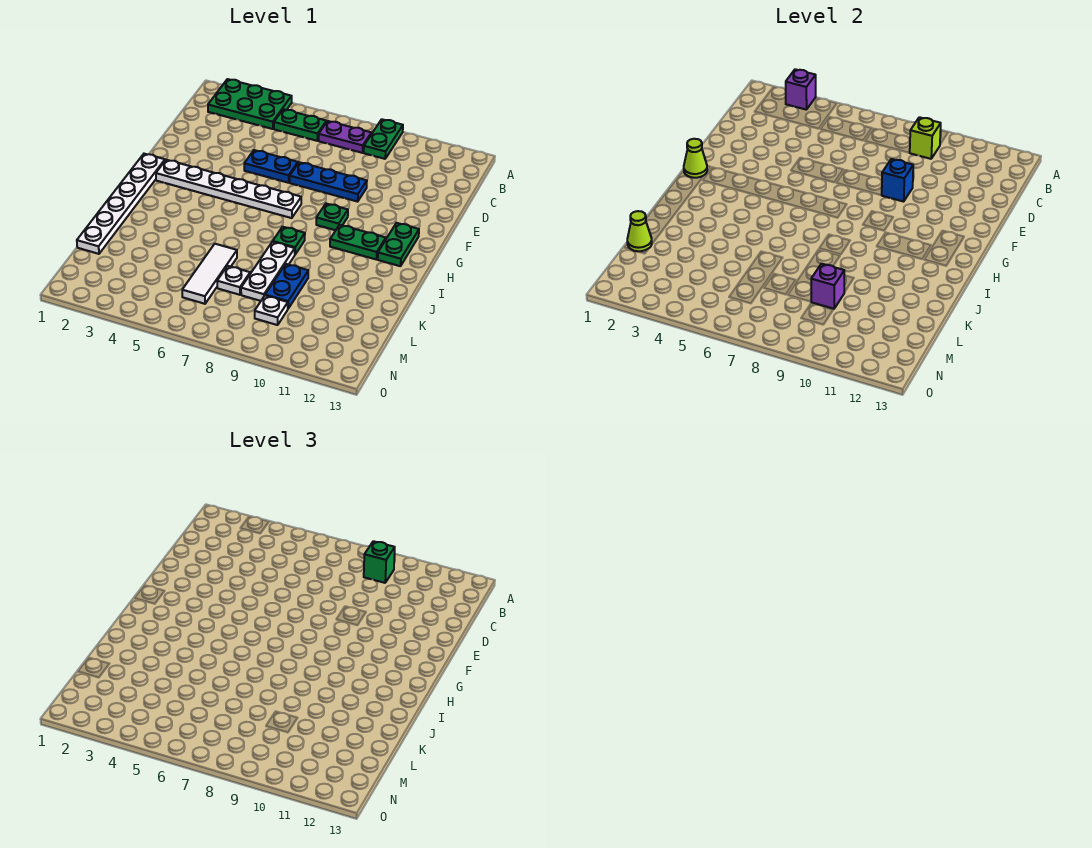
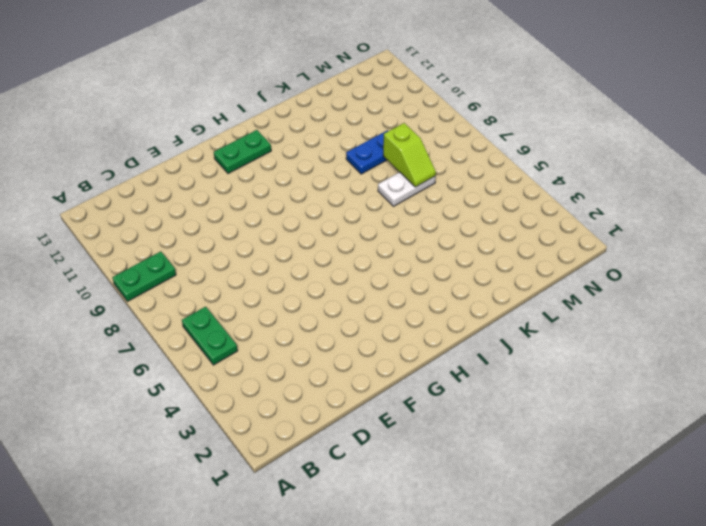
white 1x2 plate [378,172,436,206] -> white 1x1 plate [217,266,250,295]
lime 1x2 slope [383,123,436,187] -> none
none -> green 2x3 plate [208,79,292,129]
none -> purple 1x2 plate [319,121,371,153]
none -> blue 1x2 plate [244,150,298,183]

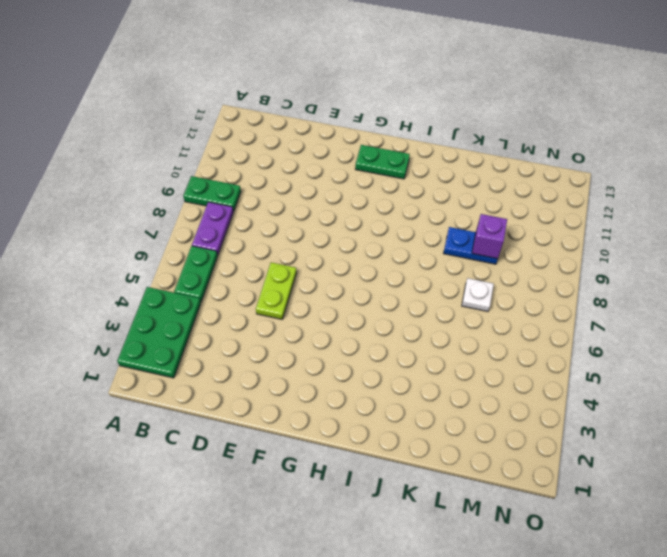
lime 1x2 plate [256,262,297,319] -> blue 1x2 plate [244,150,298,183]
none -> blue 1x3 plate [290,162,367,202]
none -> white 1x6 plate [77,154,165,254]
none -> white 1x6 plate [156,160,301,218]

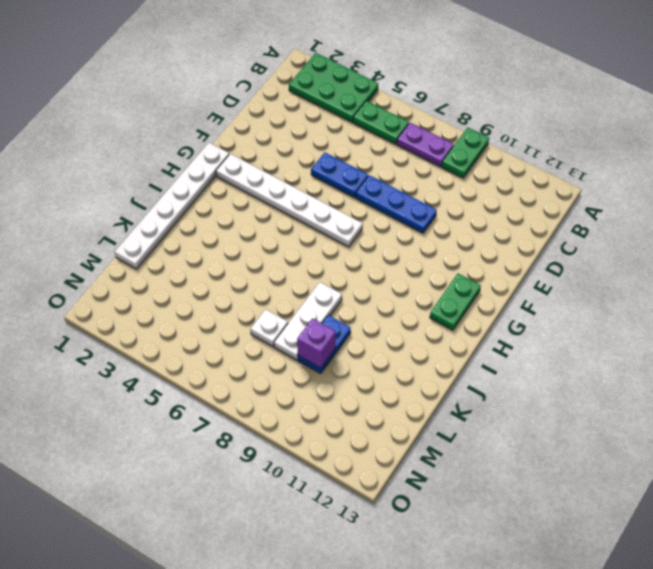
none -> green 1x1 plate [316,204,348,230]
none -> green 1x2 plate [330,225,386,260]
none -> green 1x1 plate [273,227,305,254]

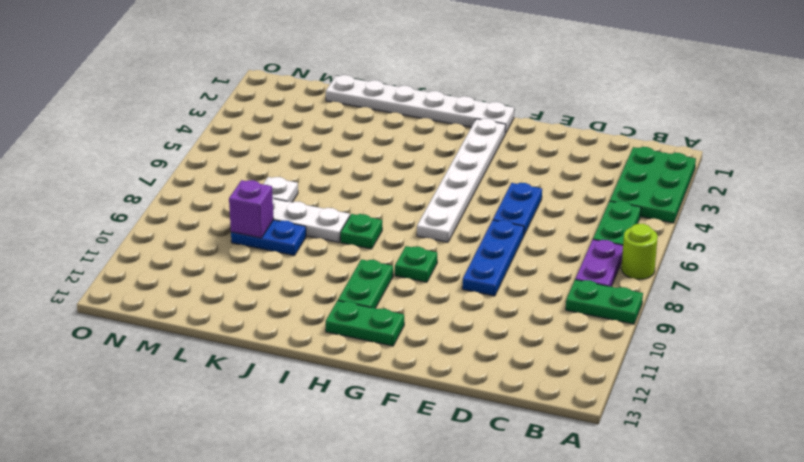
lime 1x1 round brick [621,224,658,280] -> none
none -> white 1x3 tile [182,244,237,304]
none -> white 1x1 plate [255,296,288,325]
none -> purple 1x1 brick [786,69,816,110]

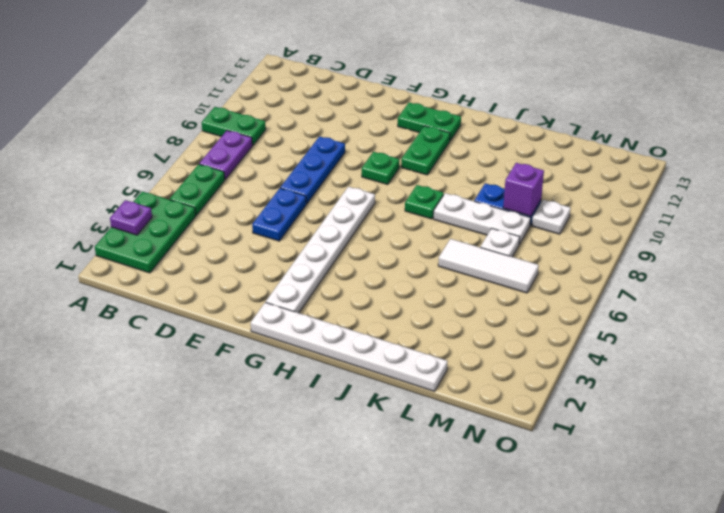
purple 1x1 plate [110,200,152,235] -> purple 1x1 brick [786,69,816,110]
none -> lime 1x1 brick [910,117,941,159]
none -> blue 1x1 brick [882,159,913,202]
none -> lime 1x1 cone [684,139,707,178]

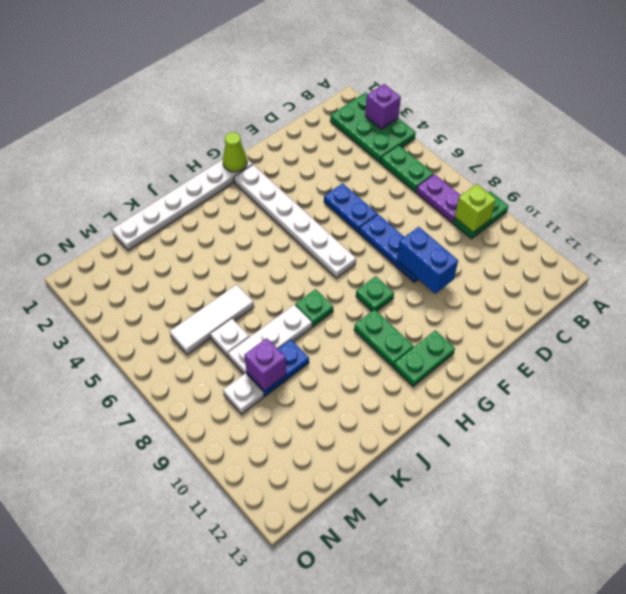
blue 1x2 brick [397,227,458,294] -> blue 1x1 brick [882,159,913,202]
none -> lime 1x1 cone [627,211,652,251]
none -> green 1x1 brick [364,541,395,583]

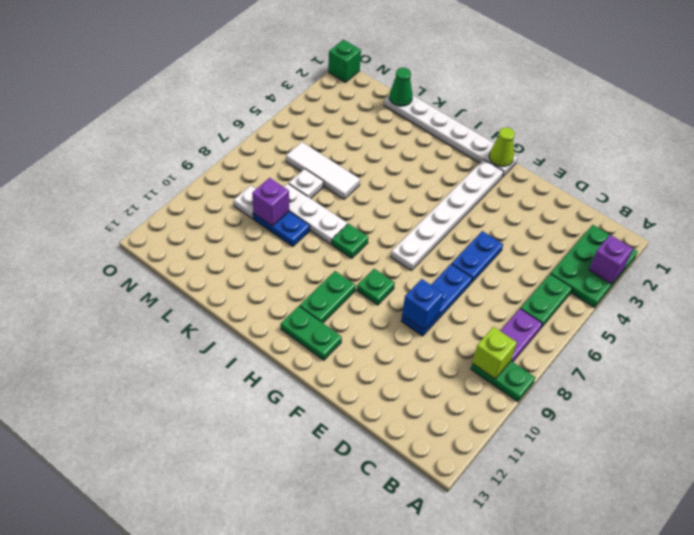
green 1x1 cone [389,68,413,106] -> lime 1x1 cone [627,211,652,251]
green 1x1 brick [328,40,361,82] -> green 1x1 brick moved to [364,541,395,583]

